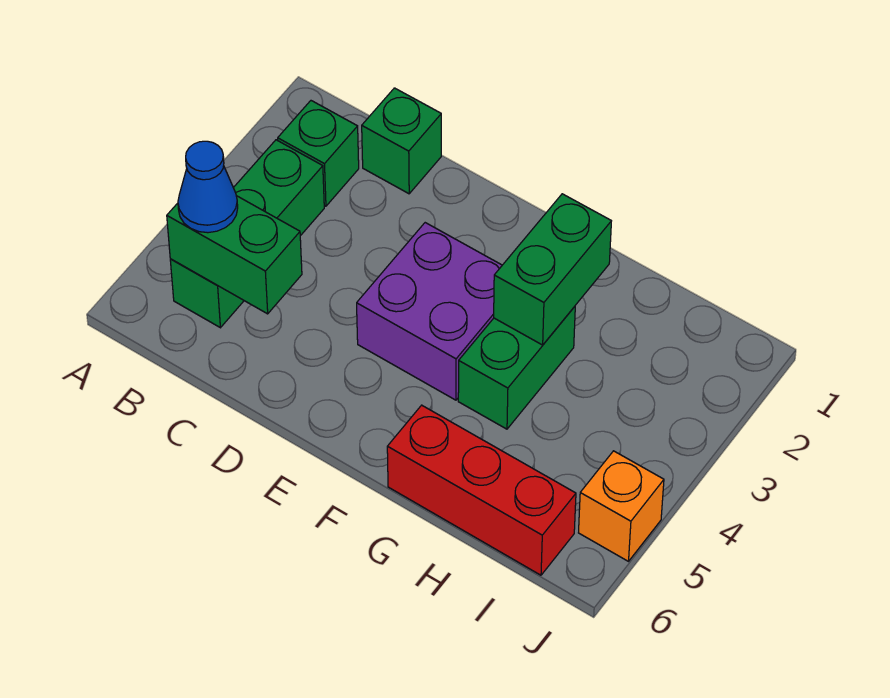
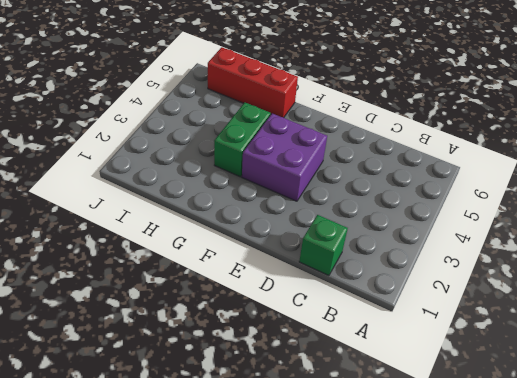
none -> green 1x1 brick [278,101,359,206]
none -> green 1x3 brick [170,140,324,328]

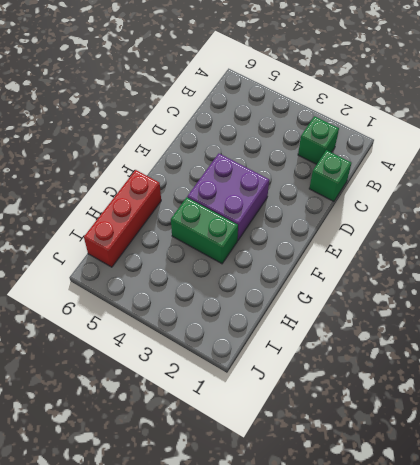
none -> green 1x3 brick [170,140,324,328]
none -> orange 1x1 brick [579,451,664,561]

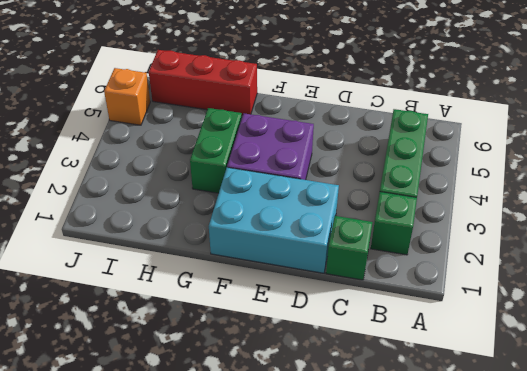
cyan 2x3 brick [209,168,339,273] -> none
none -> green 1x2 brick [167,196,302,314]
none -> green 1x2 brick [494,194,611,345]

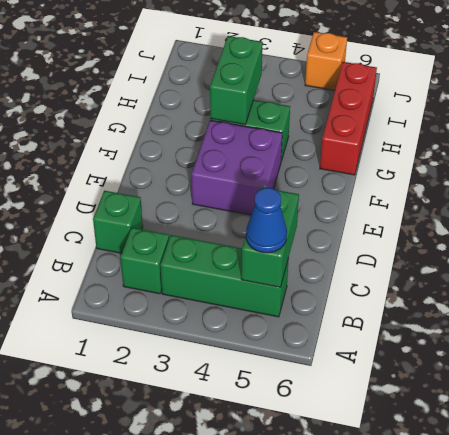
green 1x2 brick [210,36,263,125] -> green 1x2 brick turned to [494,194,611,345]

